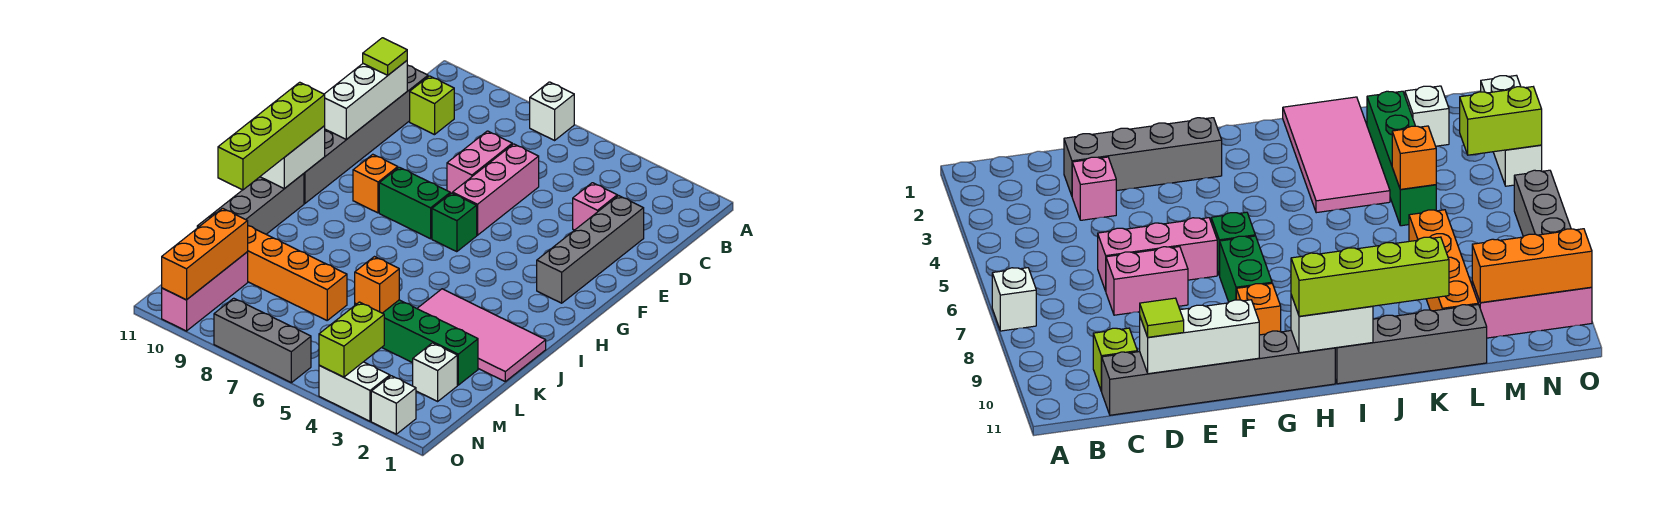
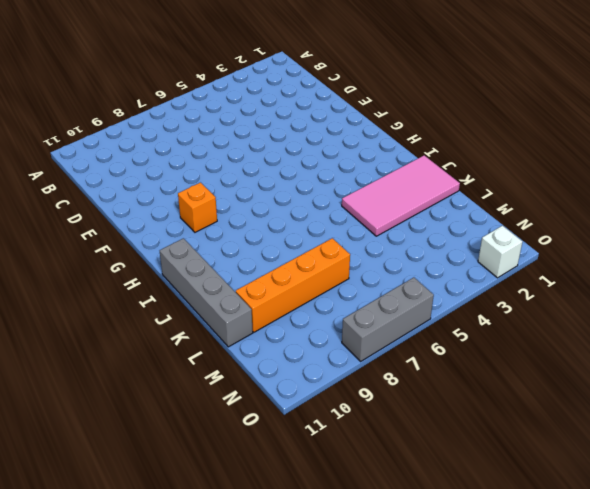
none -> white 1x1 brick [530,82,574,140]
none -> lime 1x1 brick [410,76,454,135]
none -> grey 1x6 brick [304,65,428,203]

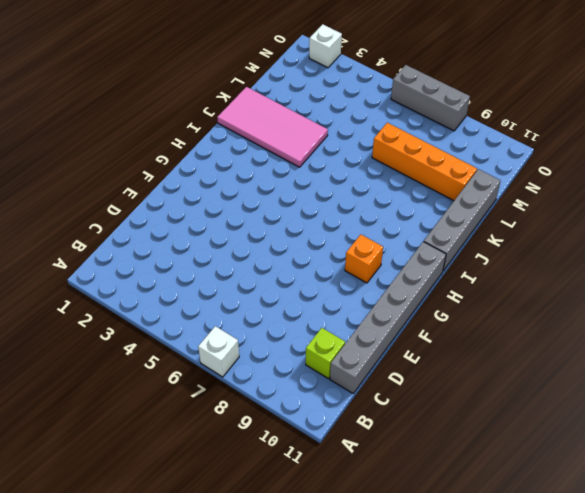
none -> grey 1x4 brick [537,196,644,303]
none -> pink 1x1 brick [573,183,617,230]
none -> pink 1x3 brick [453,144,539,235]

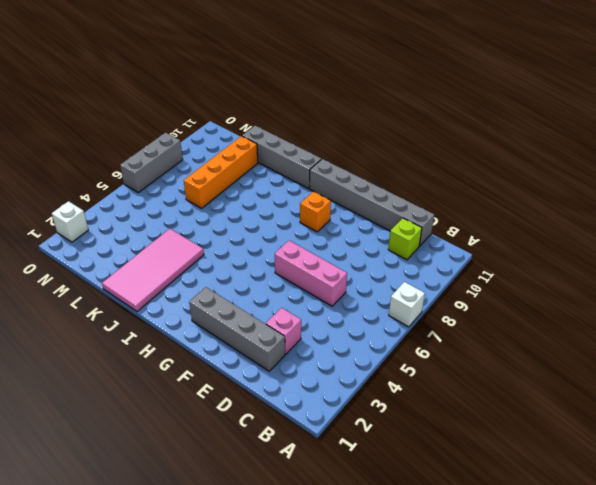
none -> pink 1x2 brick [447,131,512,194]
none -> green 1x1 brick [432,193,477,252]
none -> green 1x2 brick [379,167,450,239]

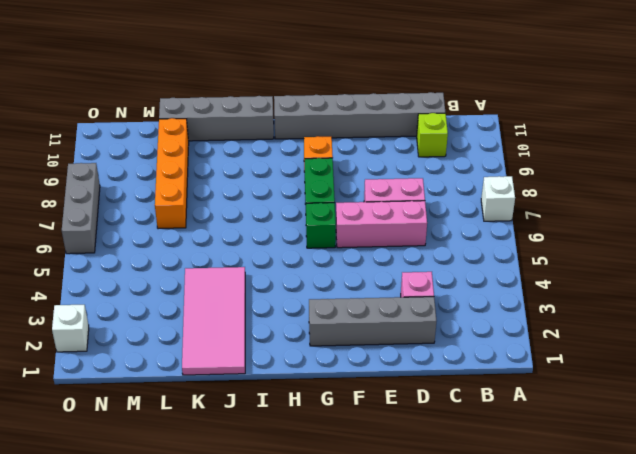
none -> green 1x4 brick [355,300,478,385]
none -> white 1x1 brick [413,343,457,401]
none -> pink 1x3 brick [162,252,248,331]

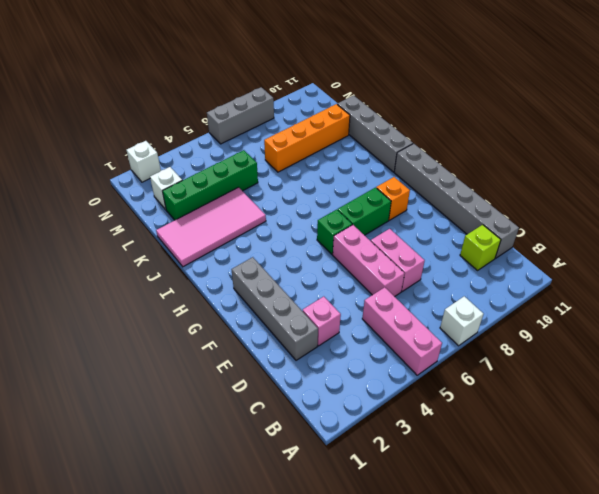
pink 1x3 brick [362,287,442,375] -> pink 1x3 brick moved to [162,252,248,331]
none -> white 1x2 brick [319,362,390,421]
none -> white 1x3 brick [324,61,407,139]
none -> white 1x2 brick [260,126,325,189]

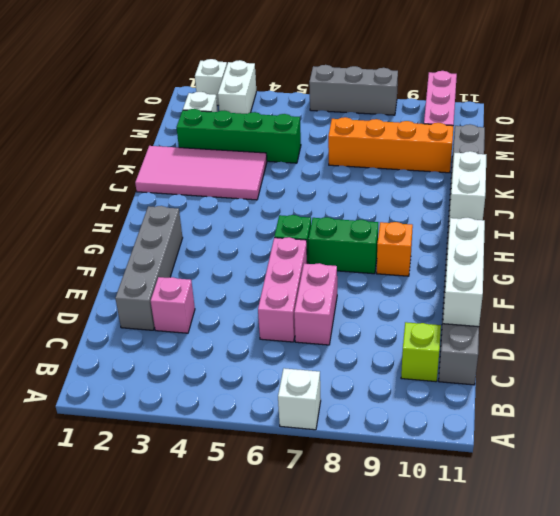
white 1x2 brick [218,60,256,114] -> white 1x2 brick turned to [319,362,390,421]
none -> orange 1x1 brick [355,257,399,313]
none -> orange 1x3 brick [162,208,248,300]
none -> lime 1x2 brick [319,302,384,377]

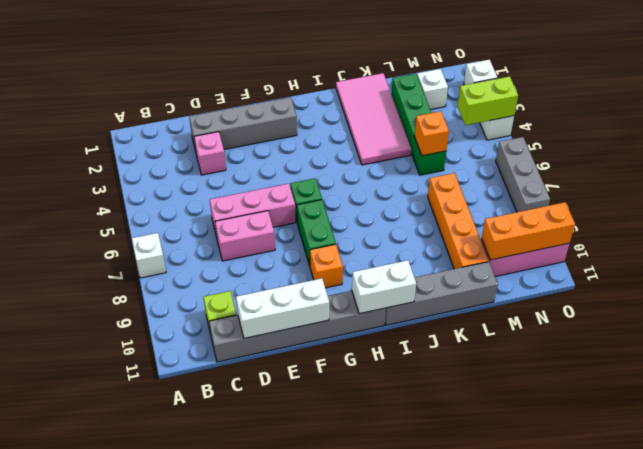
none -> lime 1x1 tile [363,38,407,75]
none -> lime 1x4 brick [218,82,325,190]

